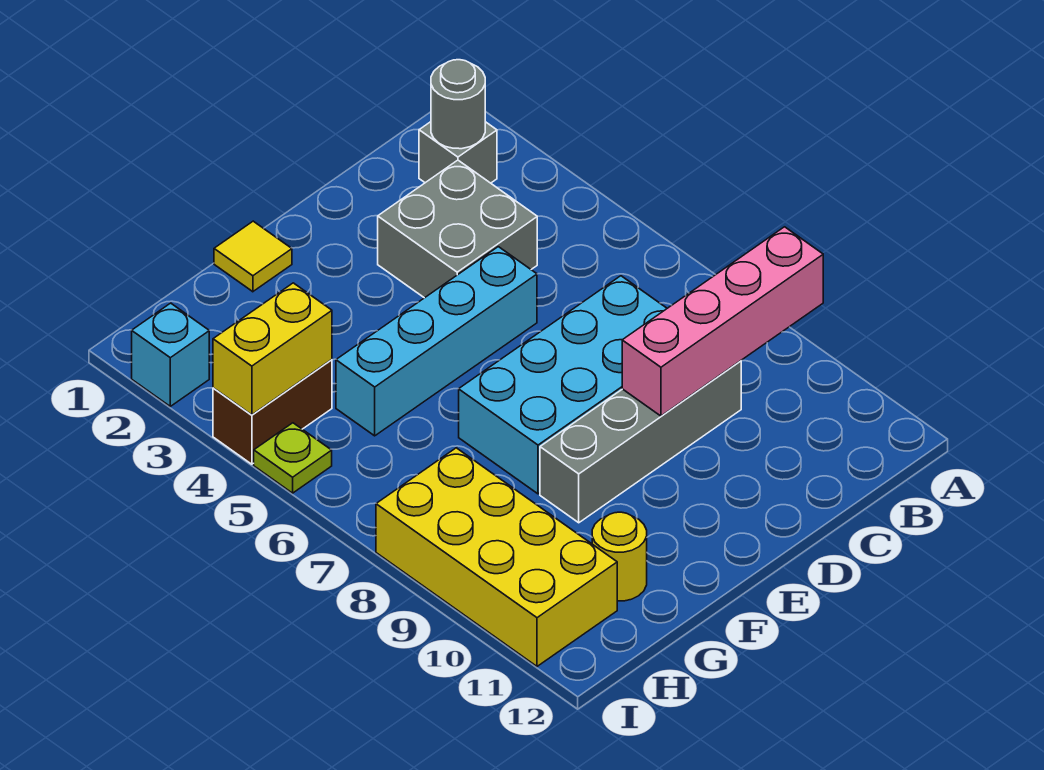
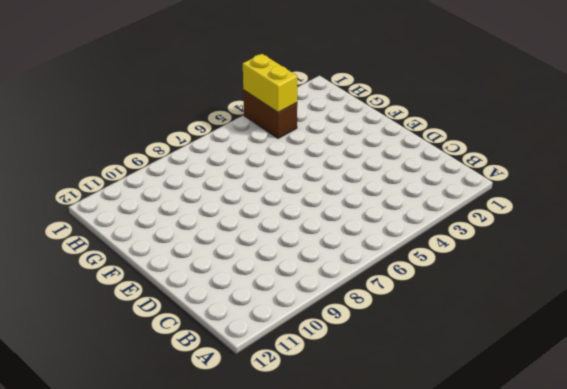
none -> grey 1x1 brick [419,122,497,183]
none -> grey 2x2 brick [378,160,537,298]
none -> cyan 2x4 brick [459,276,667,494]

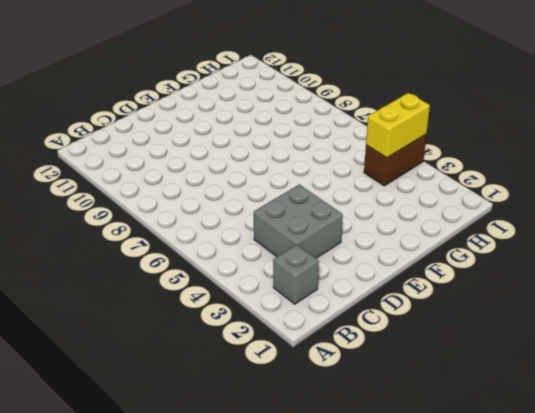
none -> cyan 2x4 brick [459,276,667,494]
none -> grey 1x4 brick [540,361,741,523]
none -> cyan 1x4 brick [336,247,537,436]

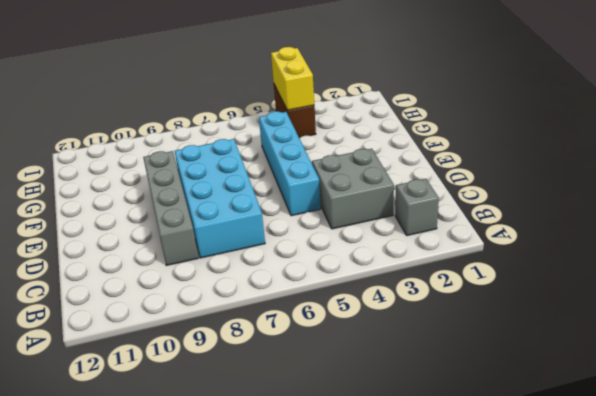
none -> yellow 1x1 tile [214,221,292,292]
none -> yellow 1x1 round brick [592,512,647,601]
none -> yellow 2x4 brick [376,448,617,666]

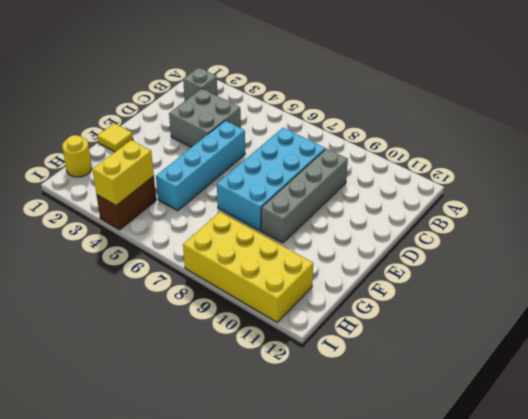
yellow 1x1 round brick [62,135,92,177] -> yellow 1x1 round brick moved to [592,512,647,601]
none -> cyan 1x1 brick [132,303,209,406]
none -> lime 1x1 plate [254,423,332,493]
none -> pink 1x4 brick [622,227,823,416]

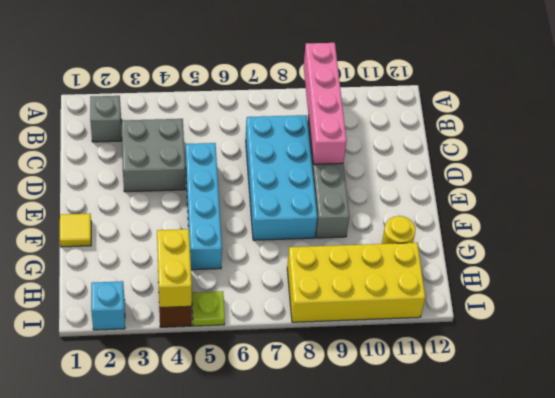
none -> grey 1x1 round brick [431,60,485,149]

